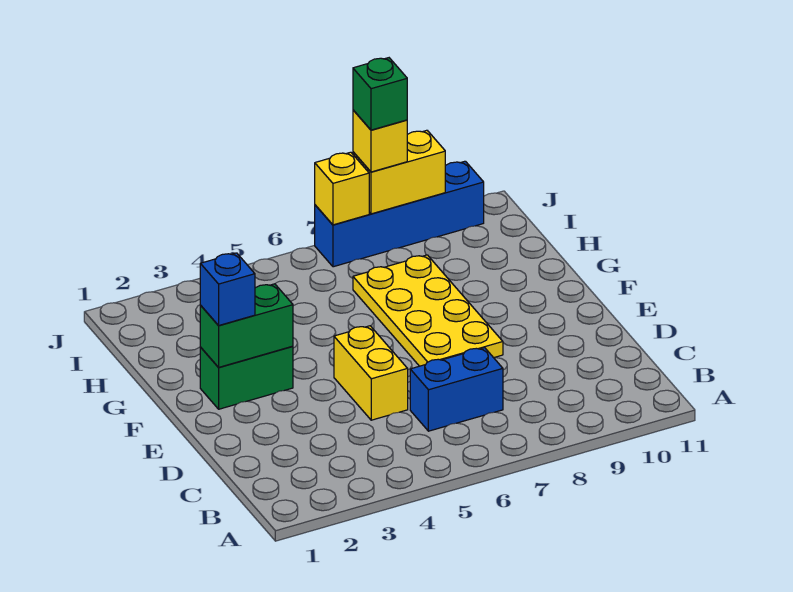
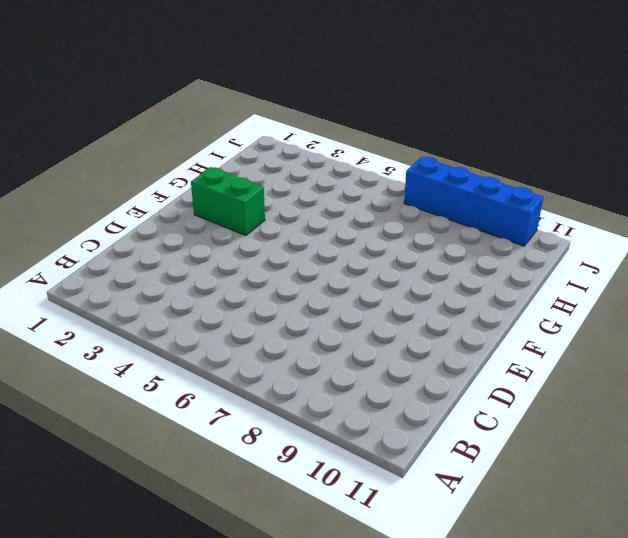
none -> blue 1x2 brick [410,348,503,431]
none -> yellow 1x2 brick [334,326,408,420]

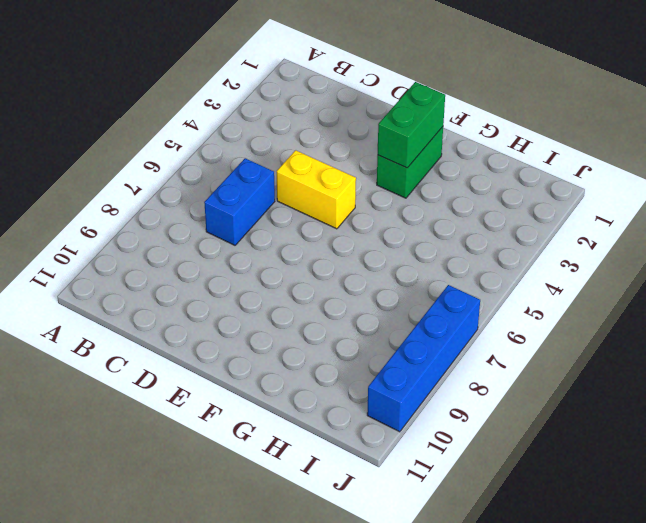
none -> yellow 2x4 plate [353,255,503,366]
none -> yellow 1x1 brick [315,152,369,225]

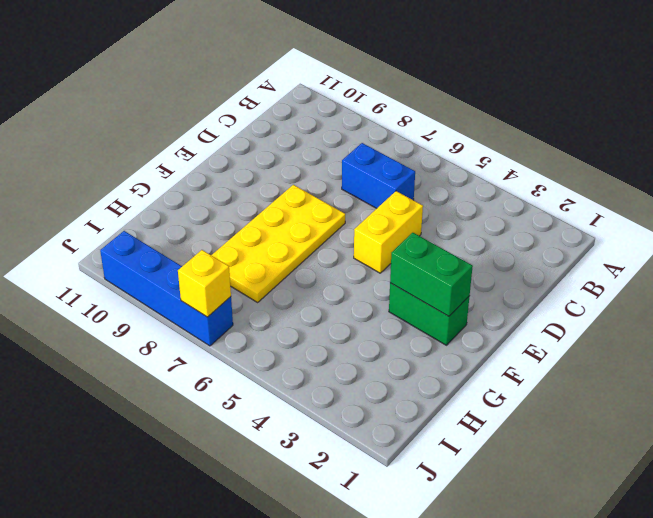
none -> yellow 1x2 brick [353,130,445,214]
none -> blue 1x1 brick [200,253,255,326]

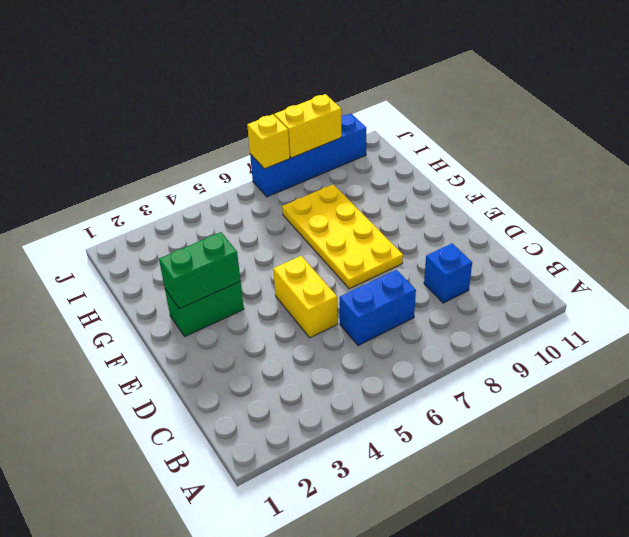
blue 1x1 brick [424,243,472,303] -> blue 1x1 brick moved to [200,253,255,326]
none -> yellow 1x1 brick [353,110,407,172]
none -> green 1x1 brick [353,58,407,130]

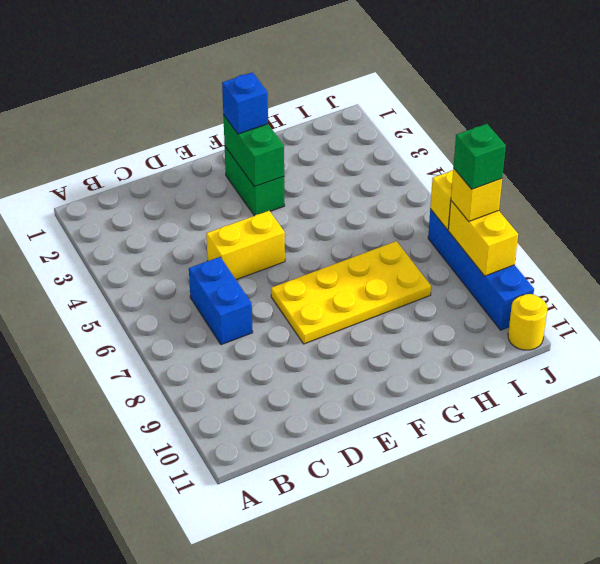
yellow 1x1 round brick [508,294,547,350] -> none

